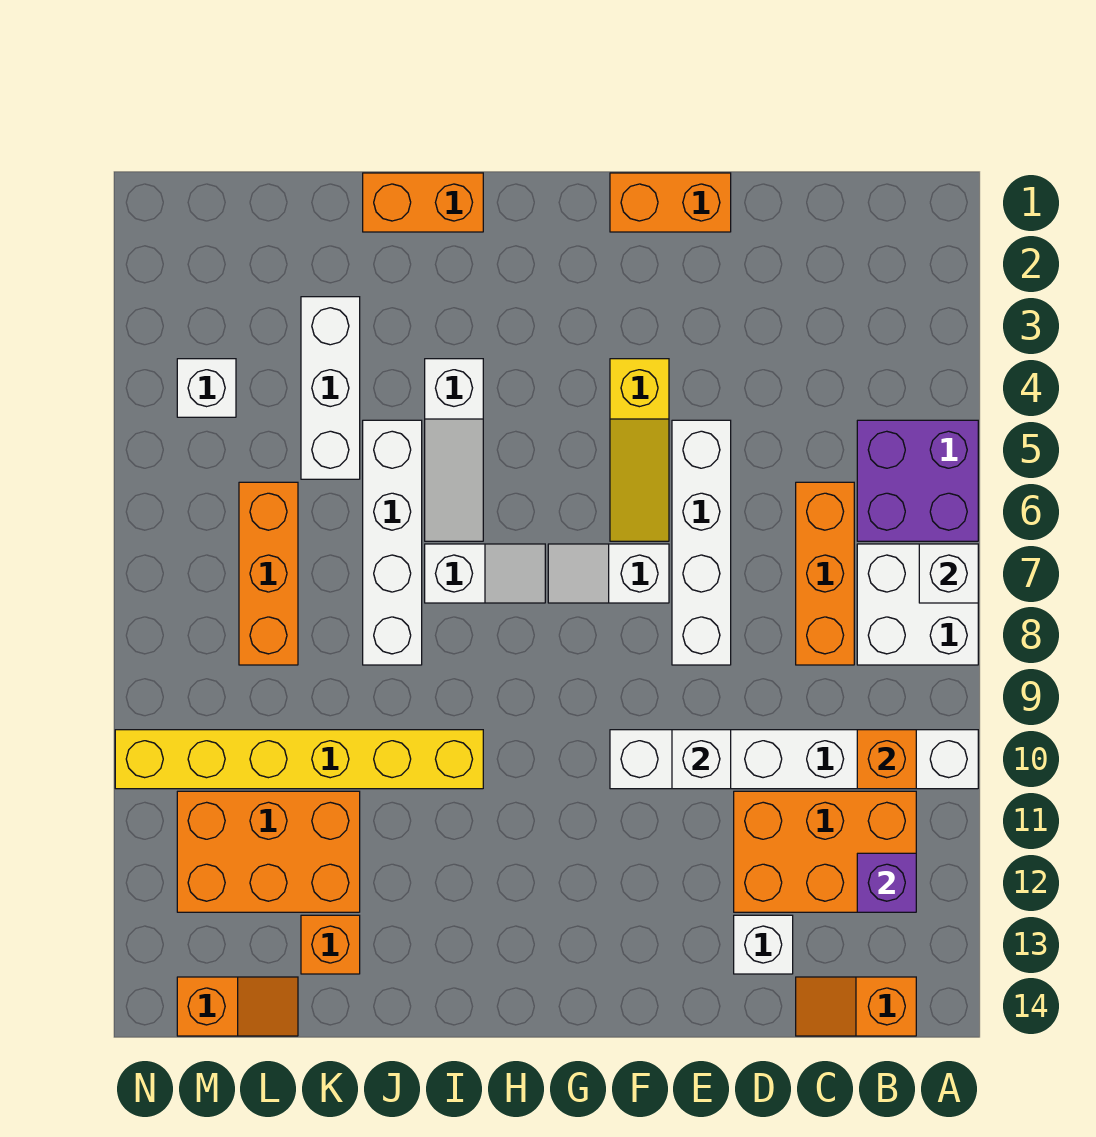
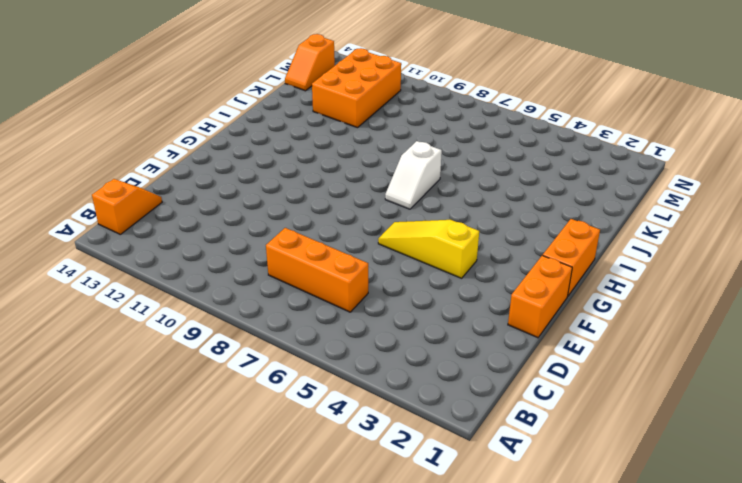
orange 1x2 brick [543,219,600,296] -> orange 1x2 brick moved to [363,173,483,232]
none -> purple 2x2 brick [857,420,978,541]
none -> white 2x2 brick [857,544,978,665]
none -> white 1x6 brick [610,730,978,789]

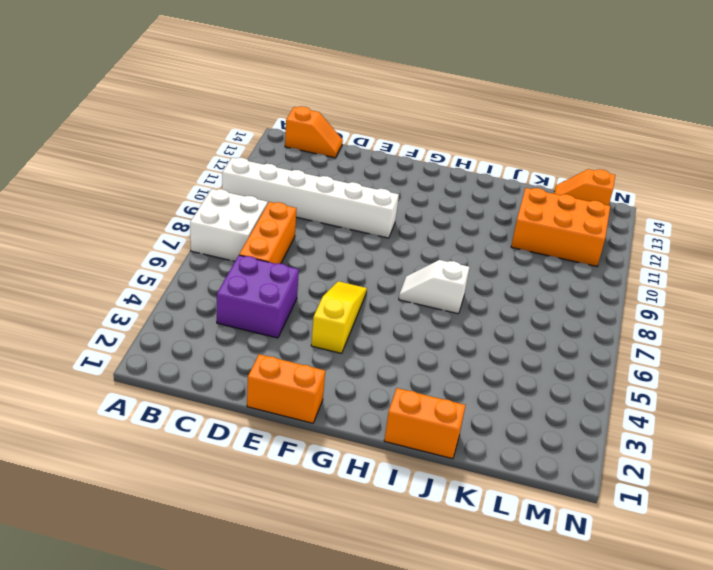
purple 2x2 brick [217,255,299,338] -> purple 2x2 brick moved to [857,420,978,541]
none -> orange 2x3 brick [734,791,916,912]
none -> white 1x1 brick [734,915,793,974]
none -> white 1x4 brick [672,420,731,665]

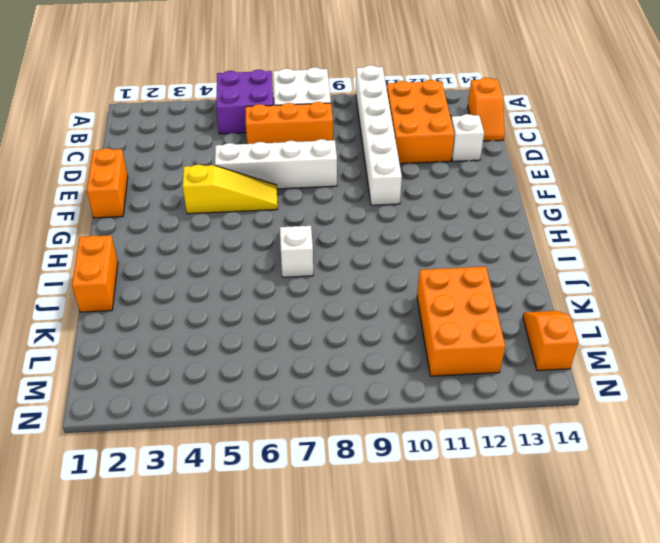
none -> white 1x2 slope [548,544,669,603]
none -> white 1x3 slope [425,359,483,541]
none -> yellow 1x6 brick [115,730,483,789]

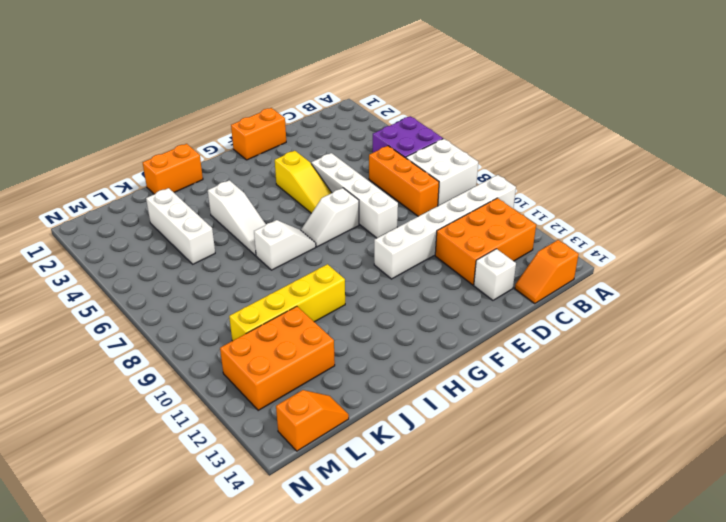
yellow 1x4 brick [229,264,345,341] -> yellow 1x6 brick [115,730,483,789]
none -> white 1x4 brick [363,420,422,665]
none -> orange 1x1 brick [301,915,360,974]
none -> orange 1x3 brick [239,482,298,665]

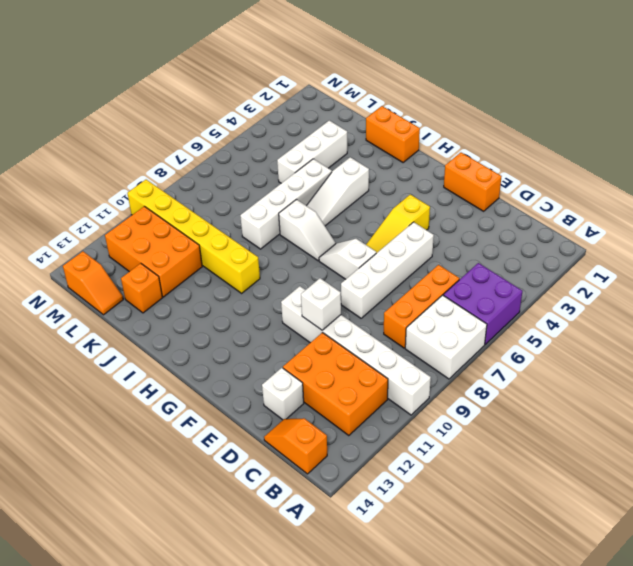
none -> orange 1x3 brick [239,482,298,665]
none -> white 1x1 brick [177,359,236,417]
none -> white 1x1 brick [919,544,978,603]

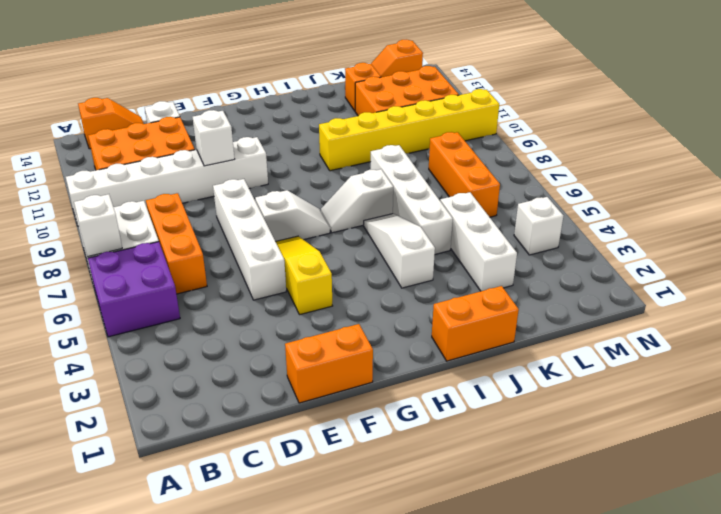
none -> orange 1x1 brick [857,730,916,789]
none -> purple 1x1 brick [857,853,916,912]

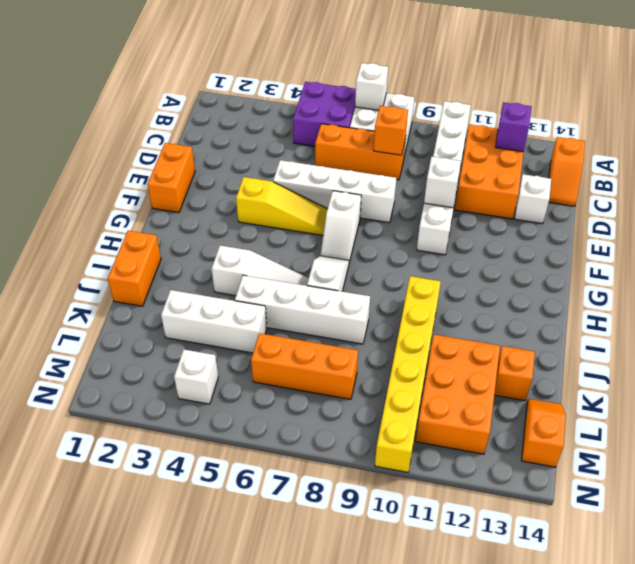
orange 1x1 brick [374,106,408,155] -> orange 1x1 brick moved to [857,730,916,789]

